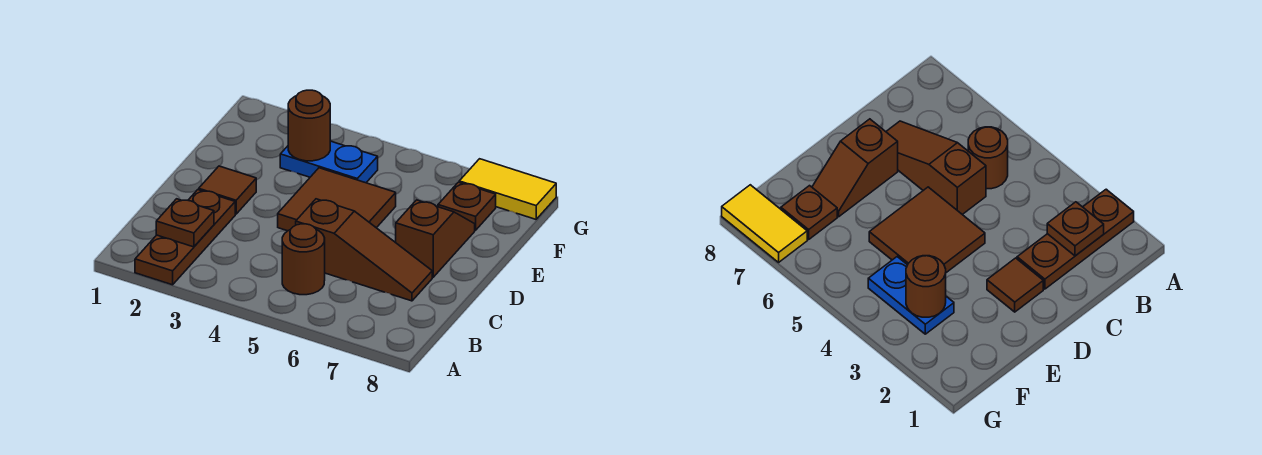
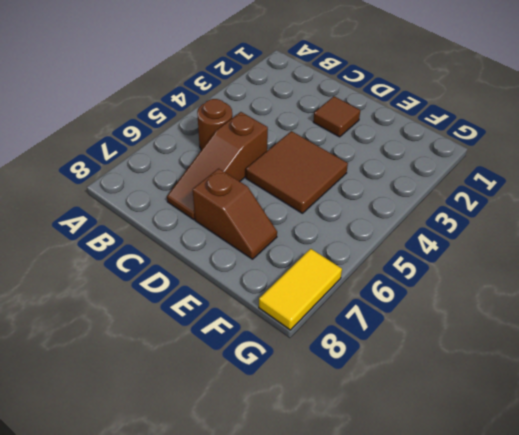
none -> brown 1x3 plate [135,190,235,285]
none -> blue 1x2 plate [280,141,378,183]

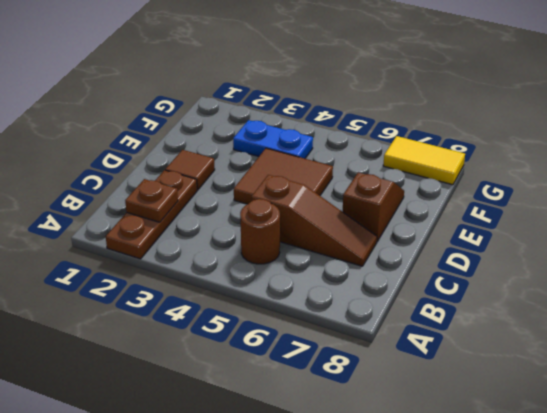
none -> brown 1x1 plate [438,182,496,230]
none -> brown 1x1 round brick [288,90,330,161]

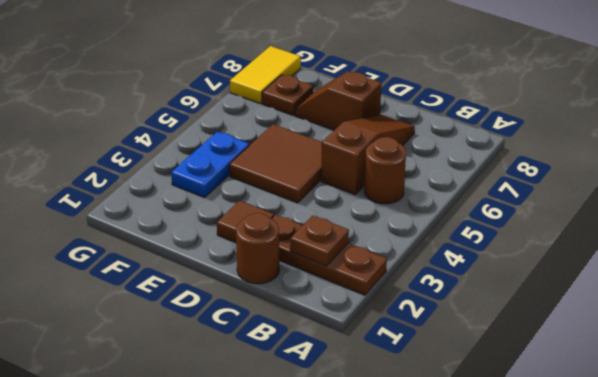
brown 1x1 round brick [236,213,279,284] -> brown 1x1 round brick moved to [288,90,330,161]

